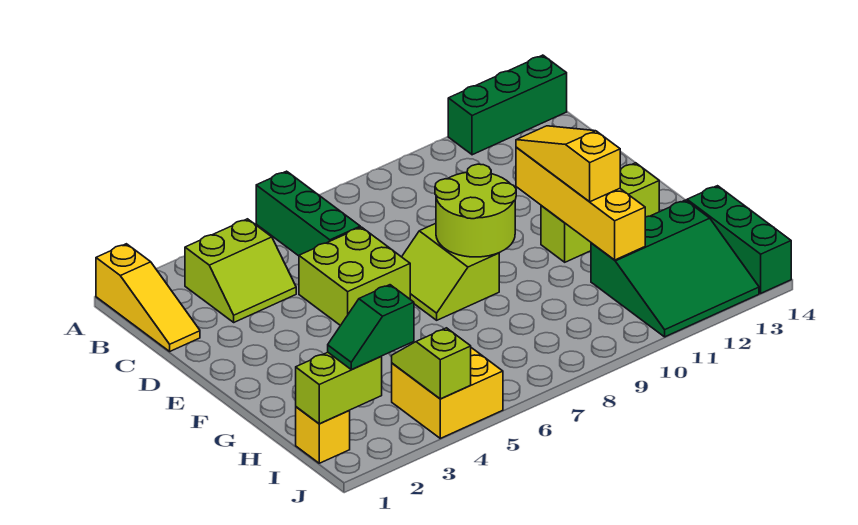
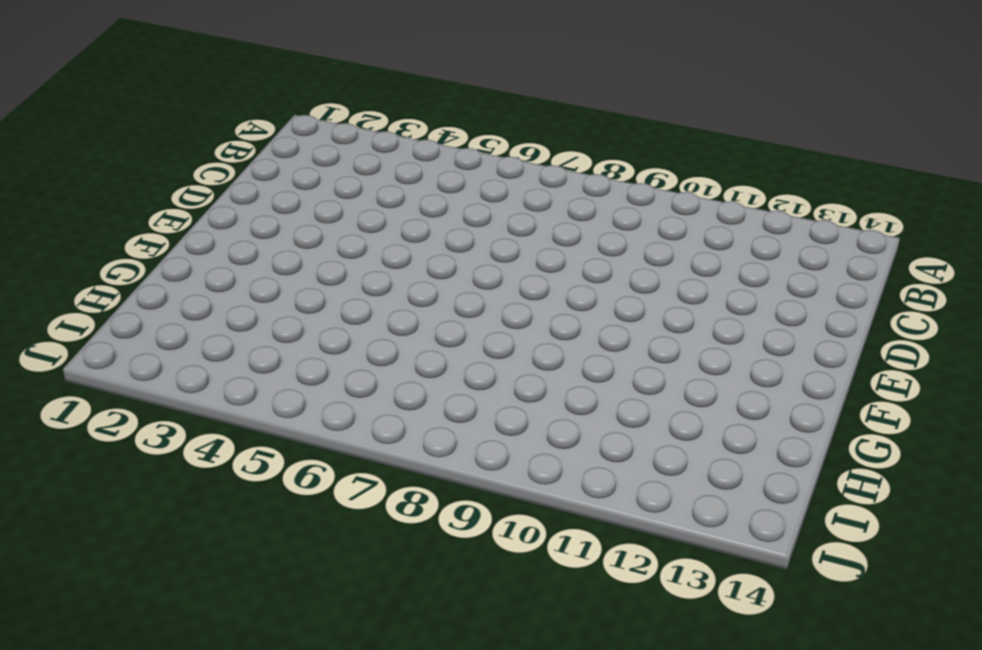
none -> yellow 1x3 slope [96,244,200,351]
none -> green 1x3 brick [256,171,360,256]
none -> green 1x3 brick [448,55,567,155]

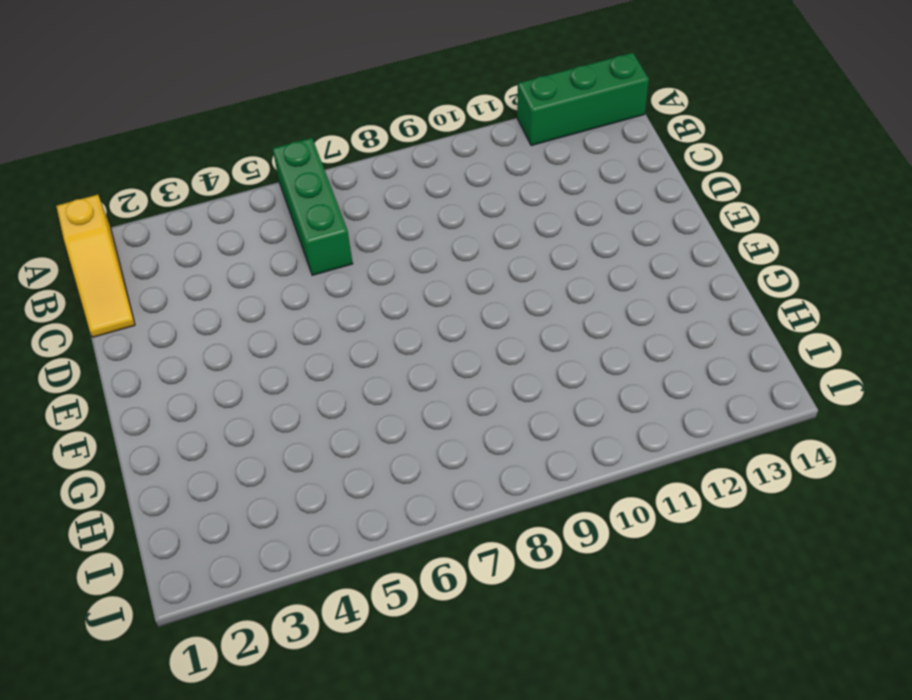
none -> lime 2x2 slope [185,219,296,322]
none -> lime 2x2 brick [299,227,410,326]
none -> lime 2x2 slope [402,223,499,320]

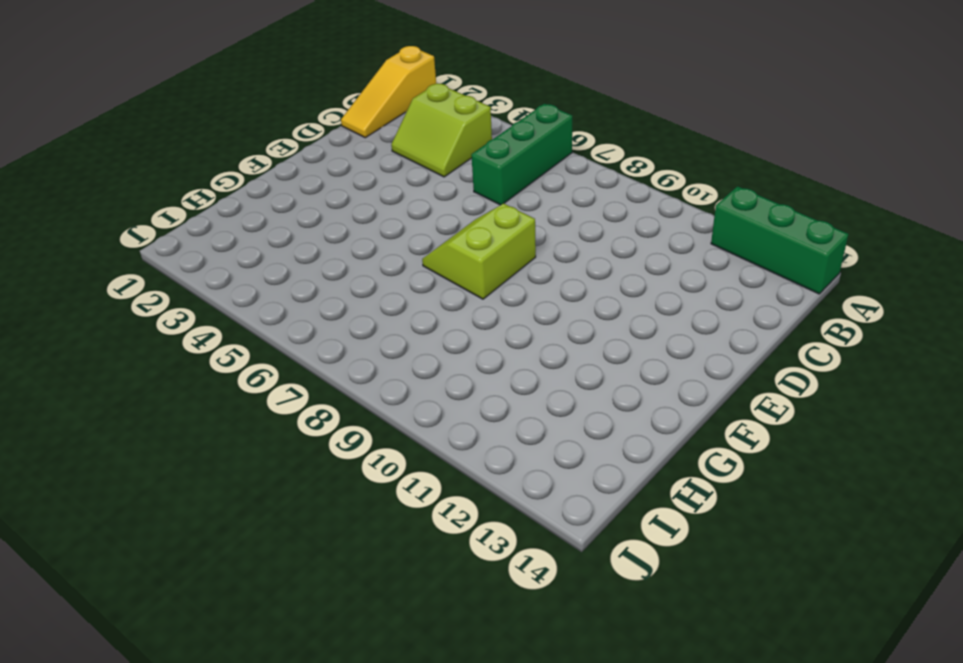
none -> lime 2x2 brick [299,227,410,326]
none -> lime 1x3 brick [541,163,659,262]
none -> green 3x3 slope [591,200,759,337]

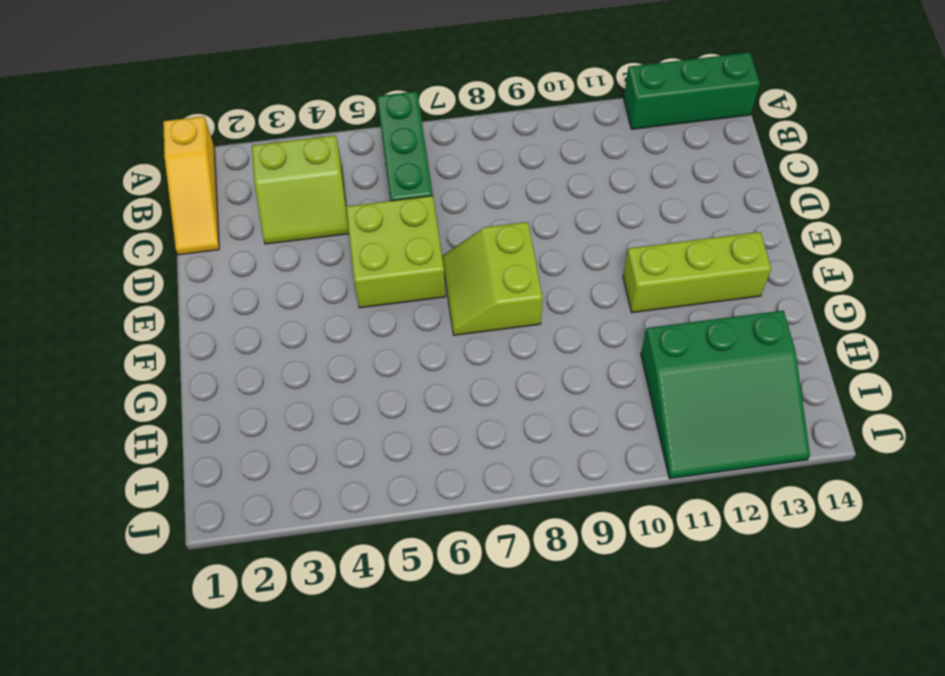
none -> green 1x3 brick [687,186,791,293]
none -> yellow 1x1 brick [296,407,350,463]
none -> yellow 2x2 brick [392,348,503,438]

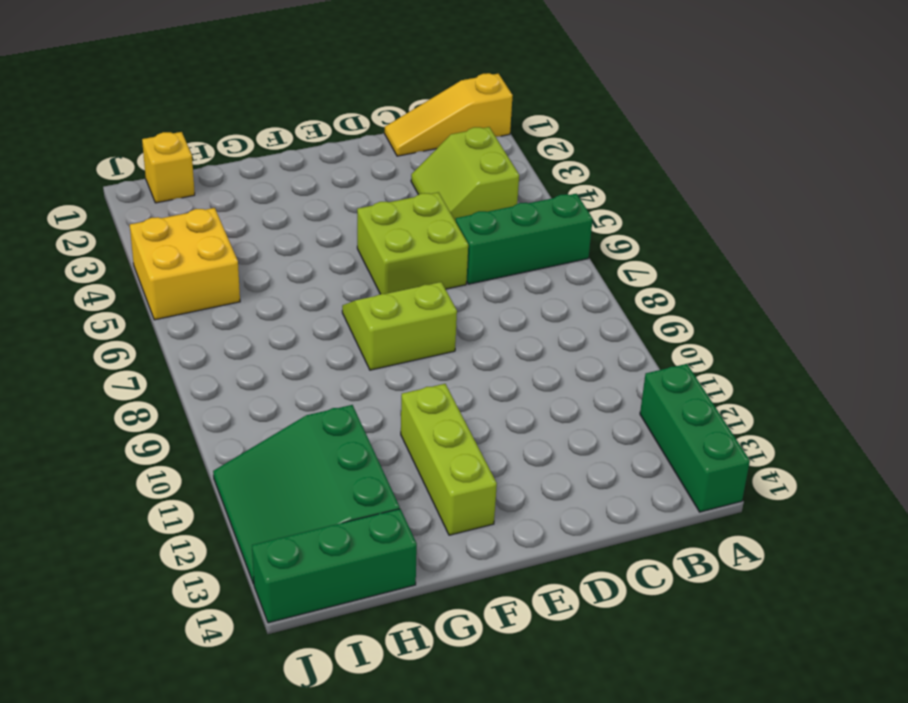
none -> lime 2x2 round brick [435,164,516,257]
none -> yellow 1x4 brick [516,147,645,260]
none -> lime 1x2 brick [296,352,382,424]

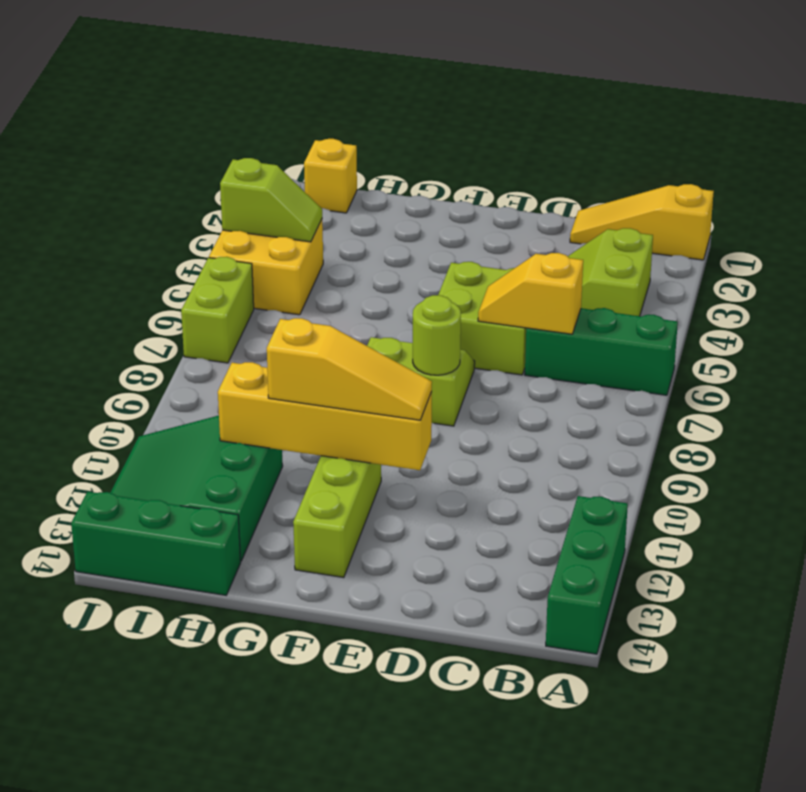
yellow 1x2 slope [478,253,583,334] -> none
lime 1x1 round brick [413,295,461,375] -> lime 2x2 round brick [435,164,516,257]
lime 1x2 brick [181,257,254,363] -> lime 1x2 brick moved to [296,352,382,424]
none -> green 1x2 slope [328,285,414,370]

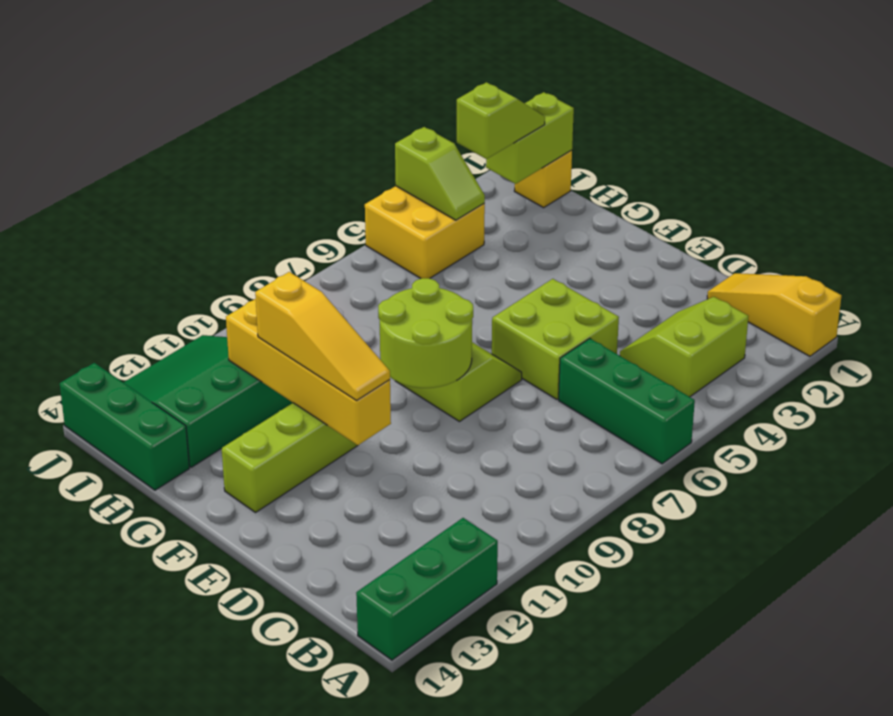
lime 1x2 slope [457,82,545,159] -> green 1x2 slope [328,285,414,370]

